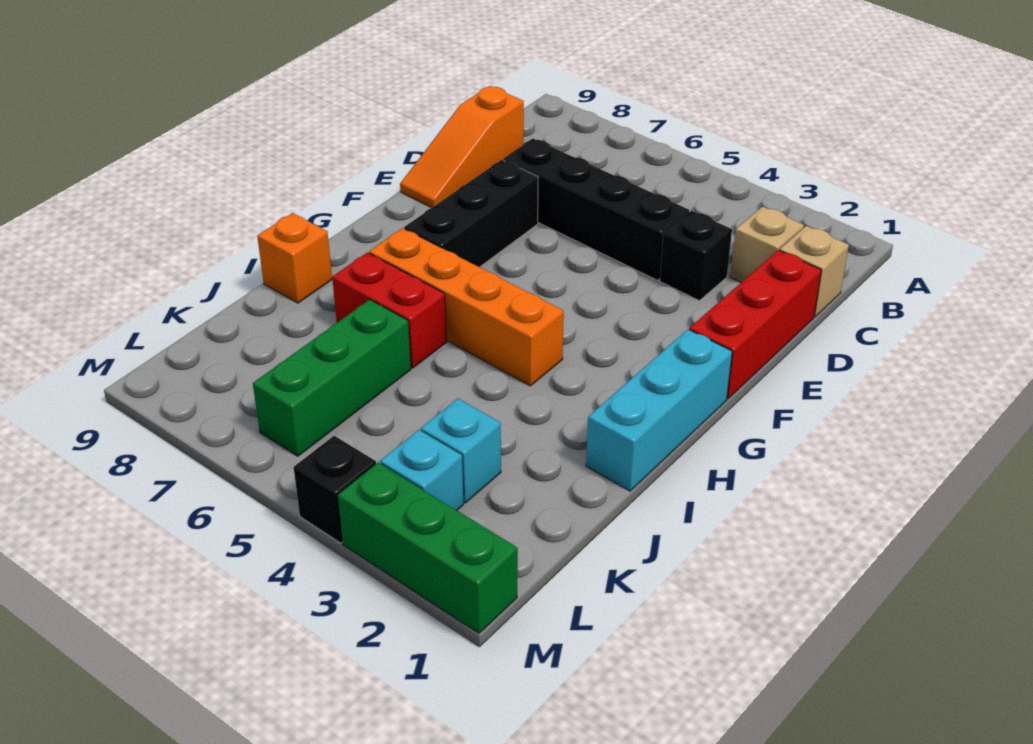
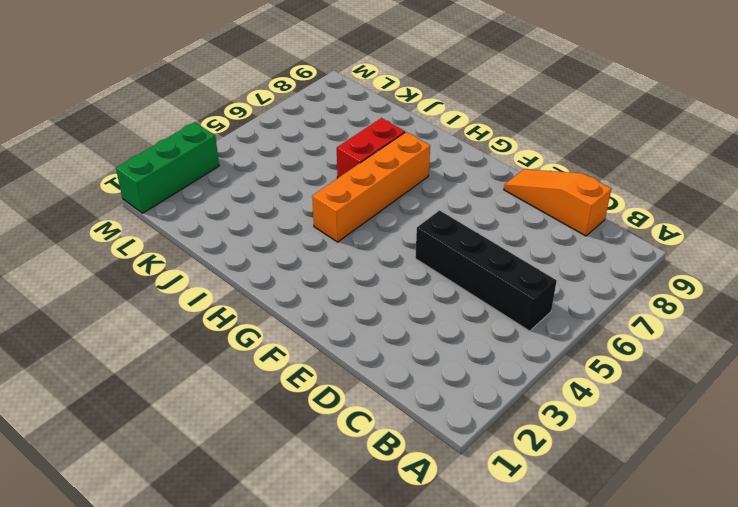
black 1x4 brick [415,210,557,331] -> black 1x4 brick turned to [503,139,689,280]
none -> tan 1x1 brick [779,226,849,317]
none -> tan 1x1 brick [730,207,804,282]
none -> red 1x3 brick [689,250,821,399]

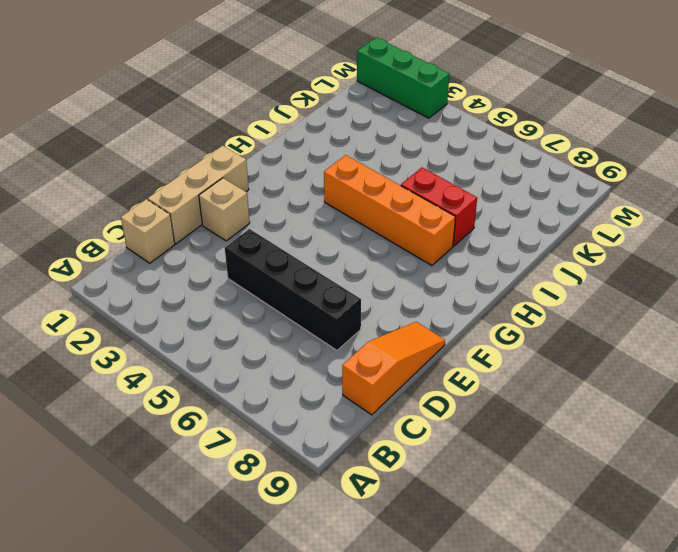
tan 1x3 brick [148,146,249,244] -> red 1x3 brick [689,250,821,399]
tan 1x1 brick [199,178,250,241] -> tan 1x1 brick moved to [730,207,804,282]
none -> black 1x1 brick [660,211,732,301]
none -> black 1x3 brick [404,160,538,267]
none -> cyan 1x3 brick [586,329,732,491]

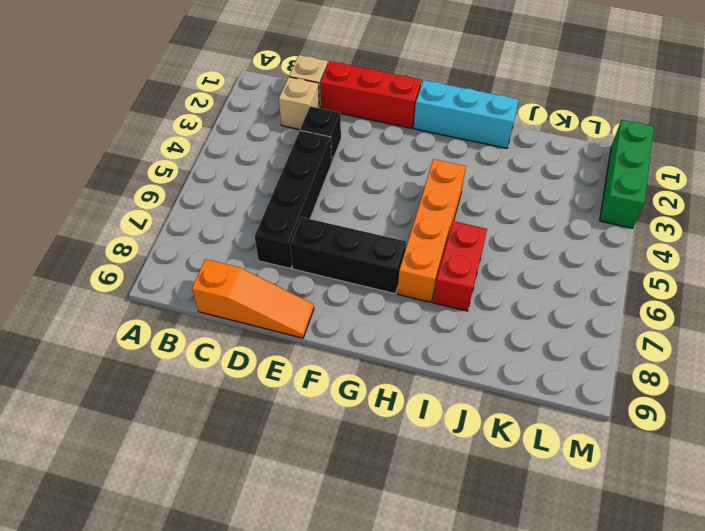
none -> orange 1x1 brick [257,213,332,303]
none -> green 1x3 brick [253,299,411,456]
none -> cyan 1x1 brick [421,399,501,503]

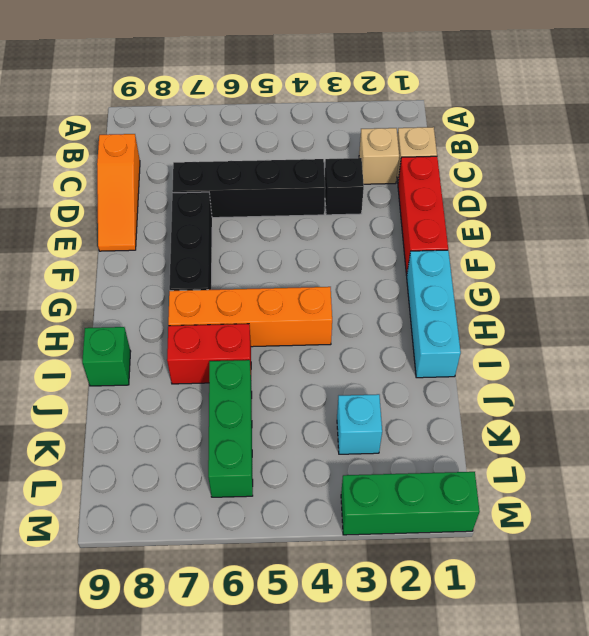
green 1x1 brick [82,327,131,386] -> orange 1x1 brick [257,213,332,303]
none -> cyan 1x1 brick [380,430,463,510]
none -> black 1x1 brick [294,436,376,543]

